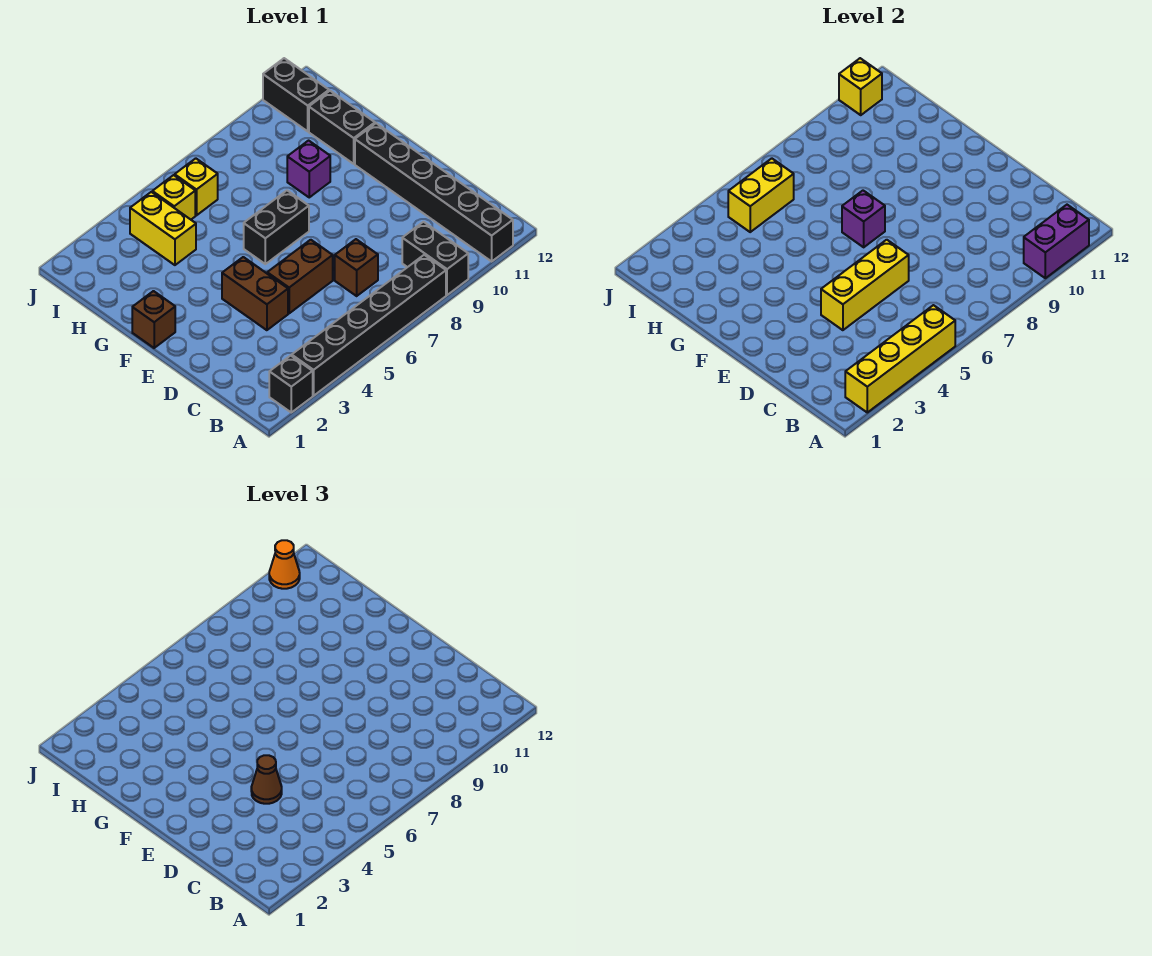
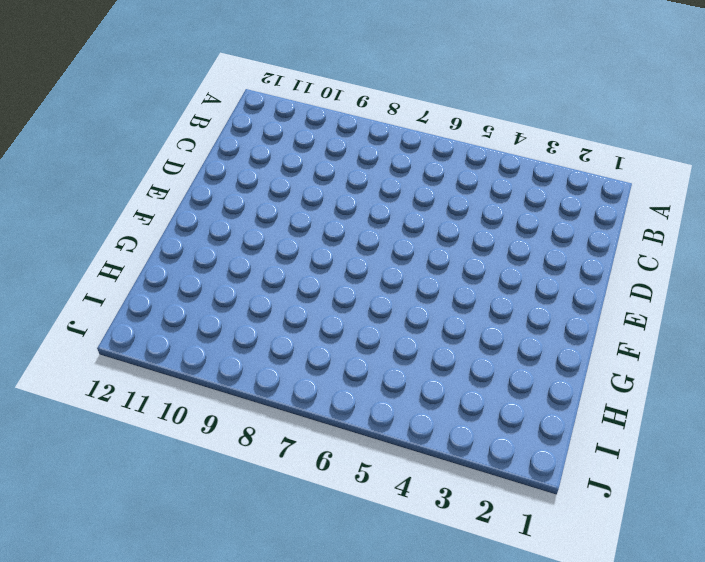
none -> black 1x1 brick [269,356,313,412]
none -> black 1x6 brick [292,255,446,396]
none -> black 1x2 brick [402,222,468,295]

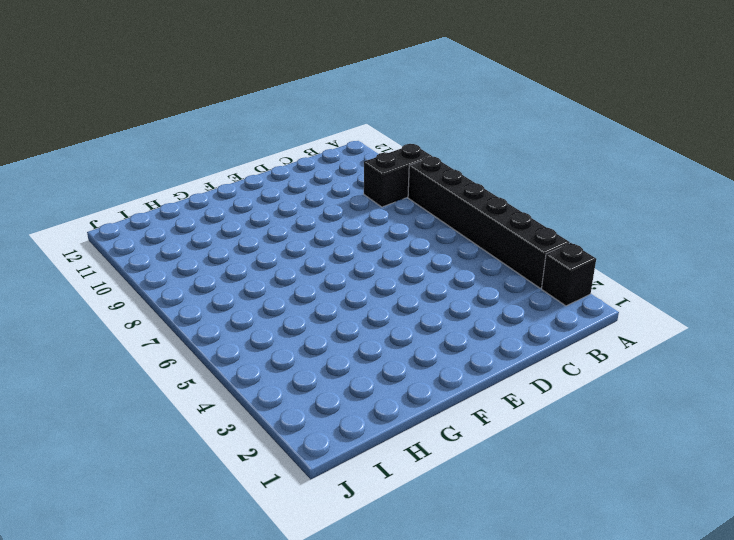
none -> black 1x6 brick [355,123,513,261]
none -> brown 1x1 brick [335,239,378,296]
none -> brown 1x2 brick [222,257,288,330]

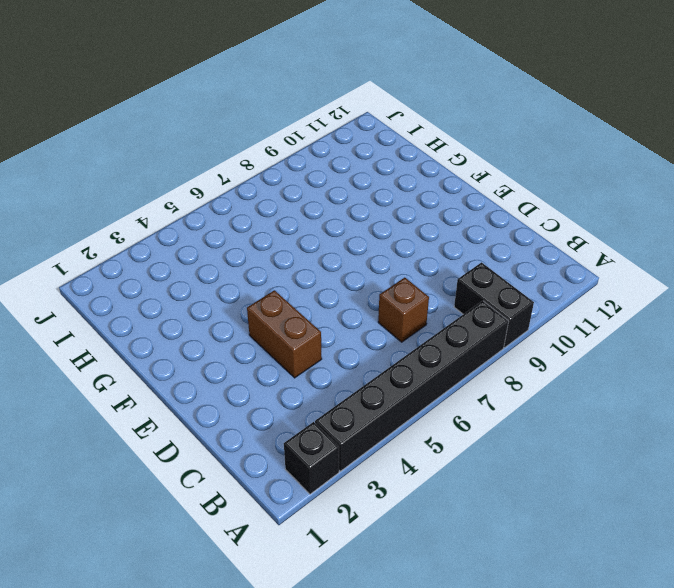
none -> black 1x6 brick [355,123,513,261]
none -> brown 1x2 brick [267,240,333,313]
none -> brown 1x1 brick [132,291,175,348]

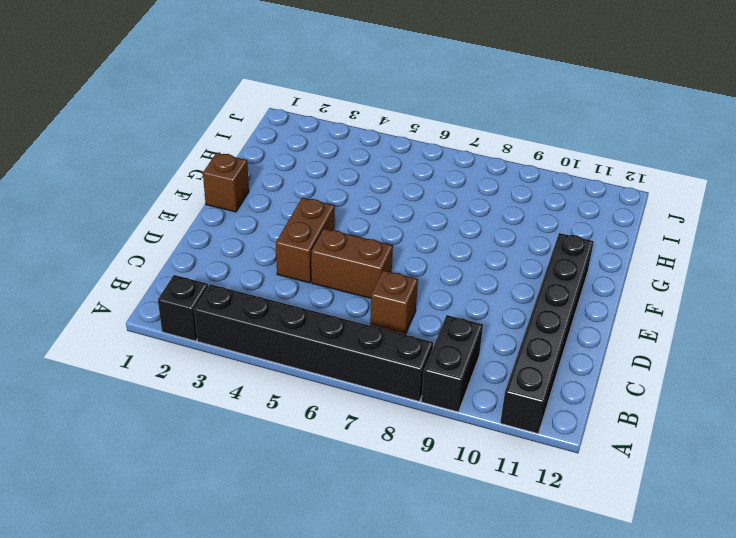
none -> black 1x2 brick [244,191,309,264]
none -> purple 1x1 brick [287,141,330,197]
none -> black 1x2 brick [309,91,375,164]

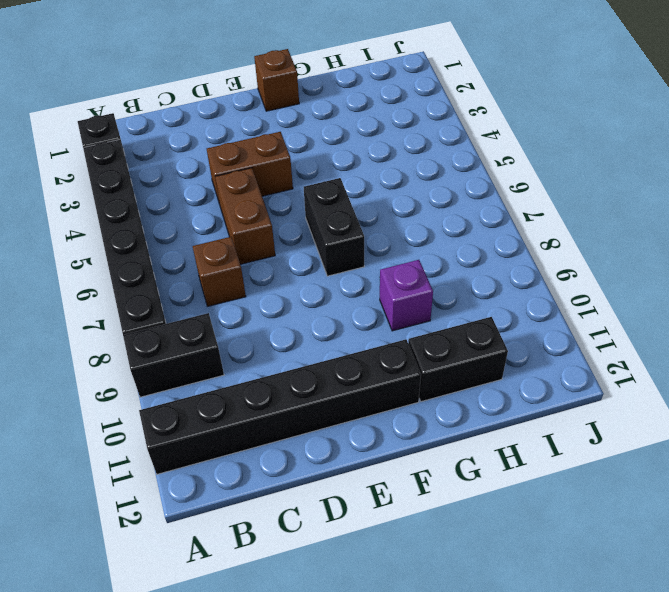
none -> yellow 1x2 brick [130,192,196,265]
none -> yellow 1x1 brick [152,175,195,219]
none -> yellow 1x1 brick [175,158,218,215]

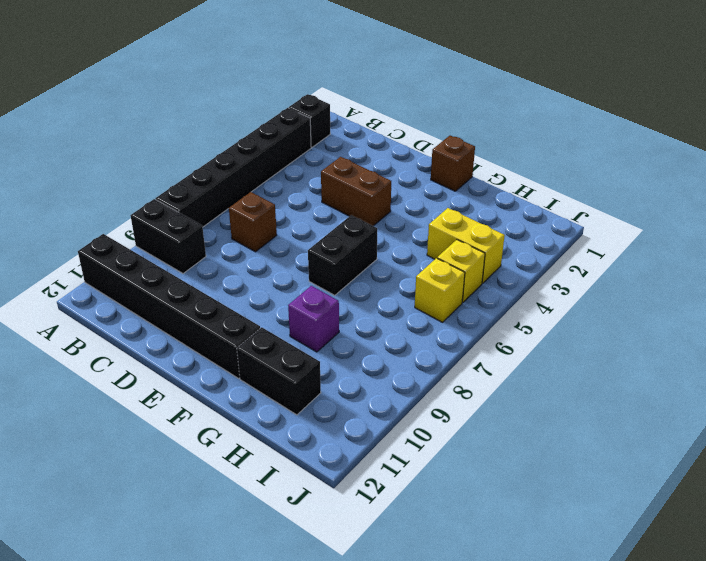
none -> brown 1x2 brick [267,240,333,313]
none -> black 1x2 brick [263,58,329,131]
none -> yellow 1x4 brick [845,305,955,412]

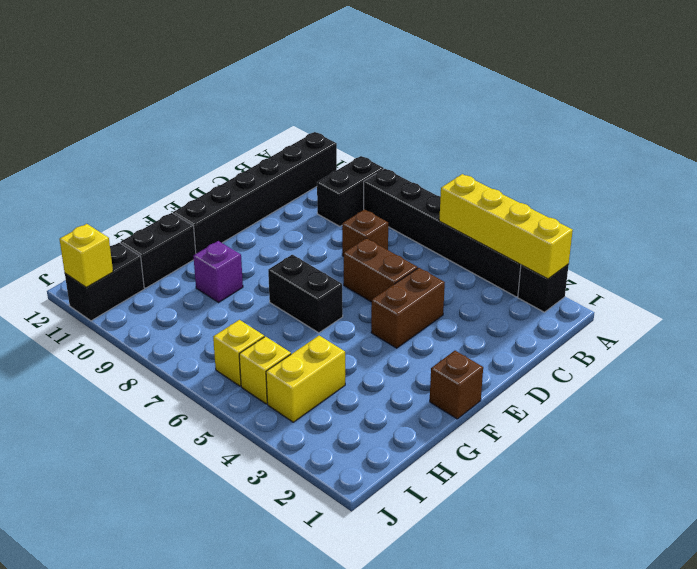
none -> purple 1x2 brick [1024,205,1089,278]
none -> yellow 1x3 brick [821,240,909,330]
none -> purple 1x1 brick [842,191,885,247]

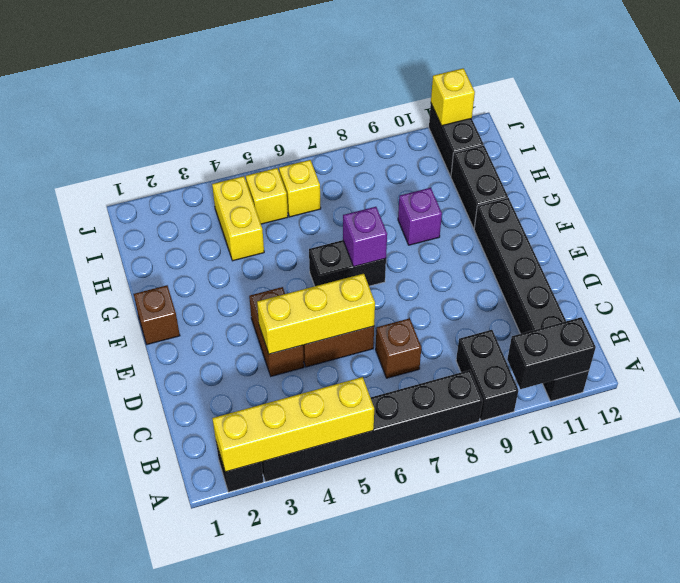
black 1x2 brick [507,317,596,389] -> purple 1x2 brick [1024,205,1089,278]
none -> yellow 1x2 brick [728,158,794,232]
none -> brown 1x1 cone [251,755,282,804]
none -> orange 1x1 cone [269,540,300,589]

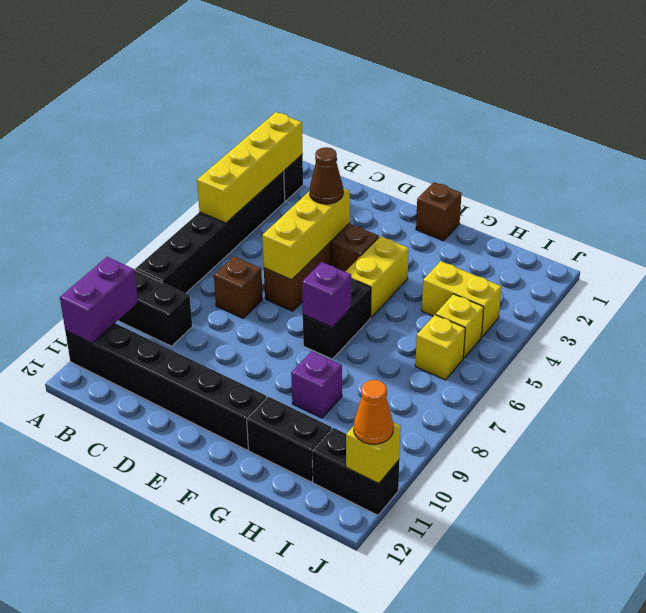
yellow 1x2 brick [345,236,409,317] -> yellow 1x2 brick moved to [728,158,794,232]

